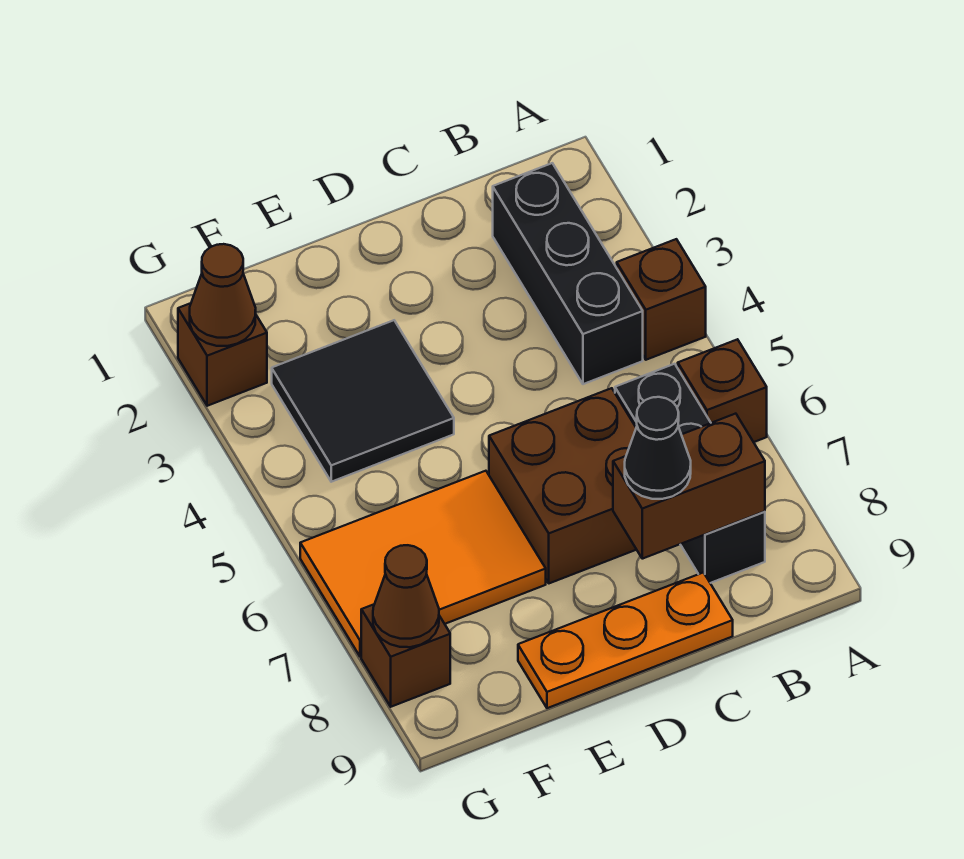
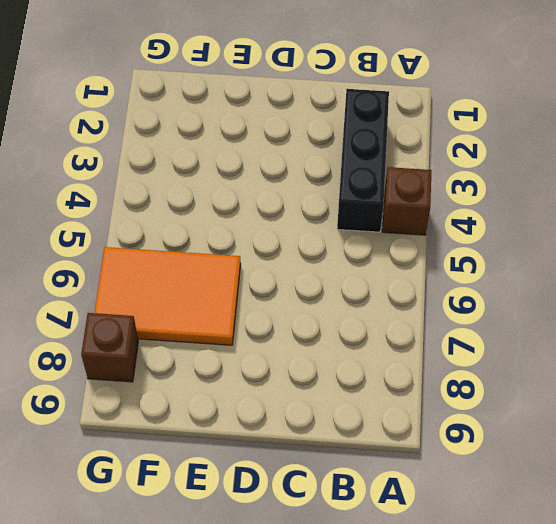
none -> brown 1x1 brick [678,339,767,442]
none -> black 1x3 brick [615,364,765,583]
none -> brown 2x2 brick [489,388,637,583]

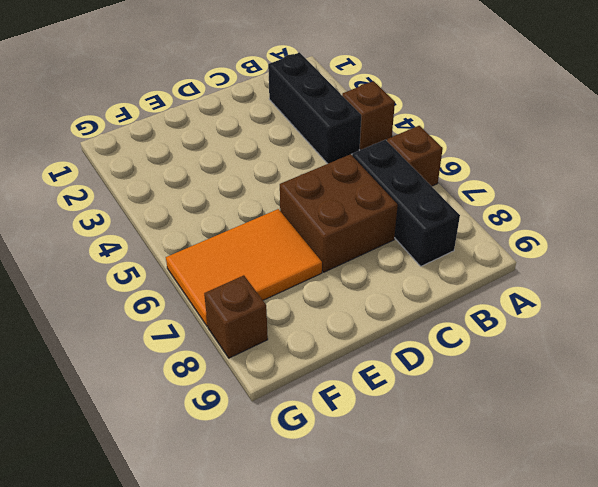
none -> orange 1x3 plate [518,572,733,708]
none -> black 2x2 tile [272,320,454,482]
none -> brown 1x1 brick [178,303,267,406]

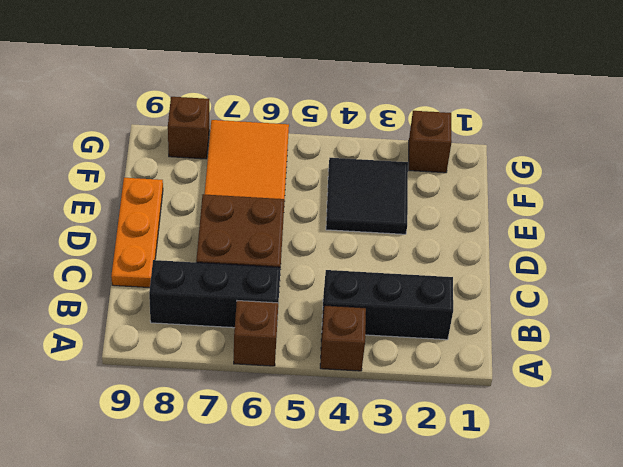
none -> brown 1x2 brick [613,414,765,559]
none -> brown 1x1 cone [190,244,256,346]
none -> brown 1x1 cone [373,545,439,647]

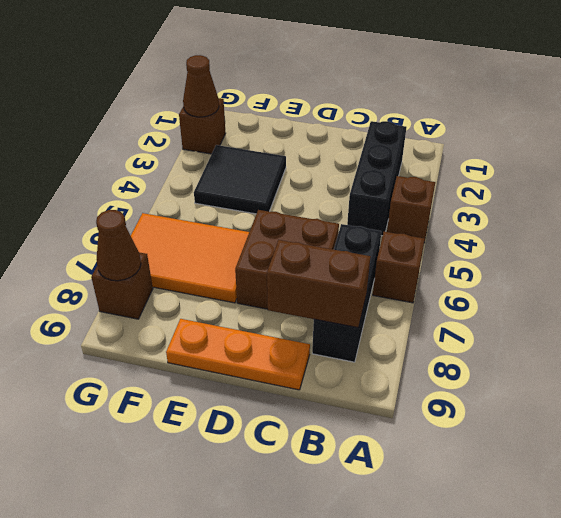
none -> black 1x1 cone [625,397,691,499]

